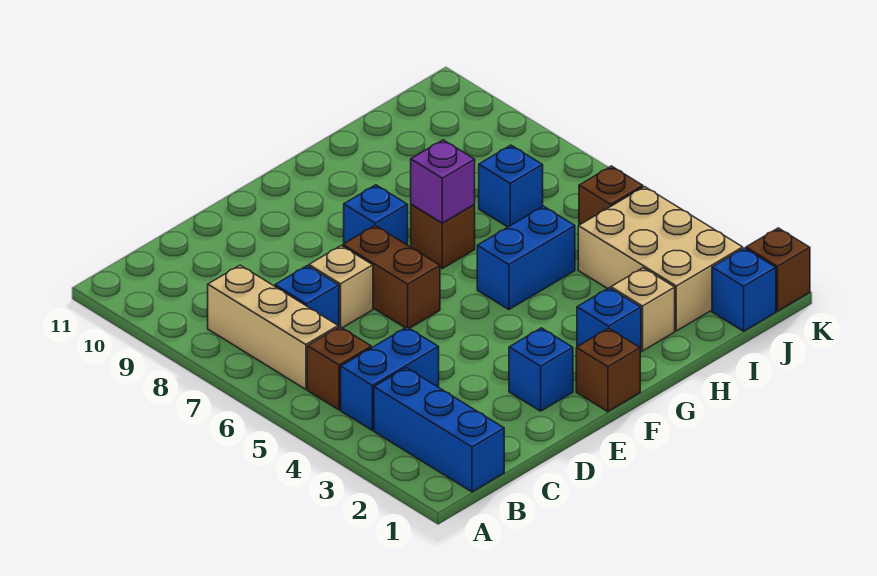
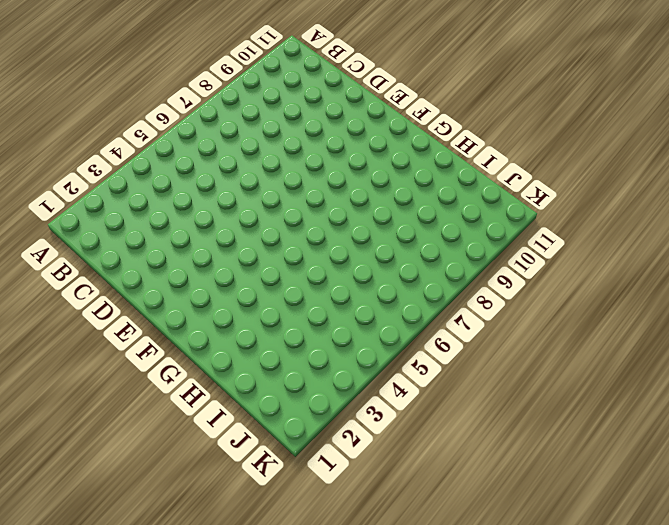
none -> blue 1x3 brick [374,368,504,492]
none -> blue 1x2 brick [341,327,439,430]
none -> brown 1x1 brick [307,327,371,410]

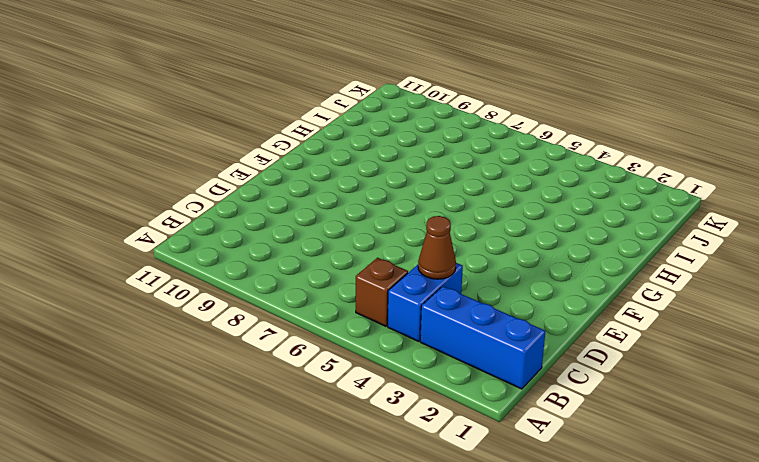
brown 1x1 cone [418,216,456,279] -> none
none -> tan 1x3 brick [208,265,338,389]
none -> blue 1x1 brick [275,266,339,327]
none -> tan 1x1 brick [309,246,373,328]

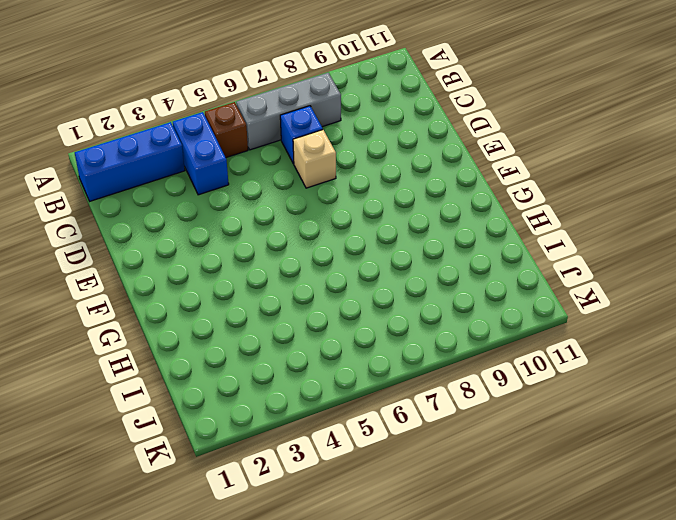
grey 1x3 brick [236,73,341,150] -> tan 1x3 brick [208,265,338,389]
none -> blue 1x1 brick [509,328,573,411]
none -> brown 1x2 brick [343,226,440,328]
none -> brown 1x1 brick [576,328,640,412]

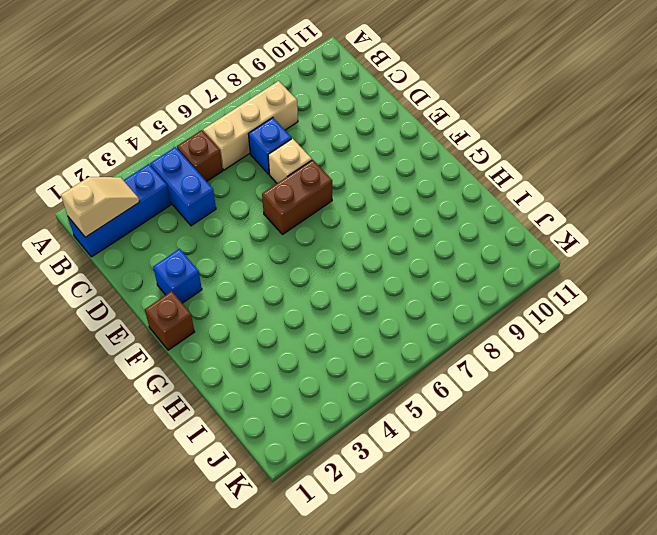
tan 1x2 slope [61,177,140,237] -> none
none -> blue 1x1 brick [344,185,408,245]
none -> blue 1x1 brick [577,288,641,352]
none -> blue 1x2 brick [477,206,575,310]

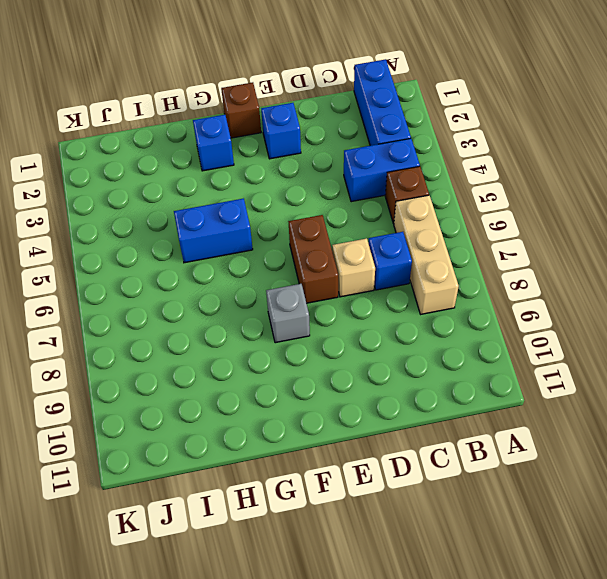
grey 1x1 brick [266,284,310,343] -> blue 1x1 brick [344,185,408,245]
none -> brown 1x1 brick [411,204,475,269]
none -> tan 1x1 brick [611,268,675,351]
none -> tan 2x3 brick [578,187,743,331]

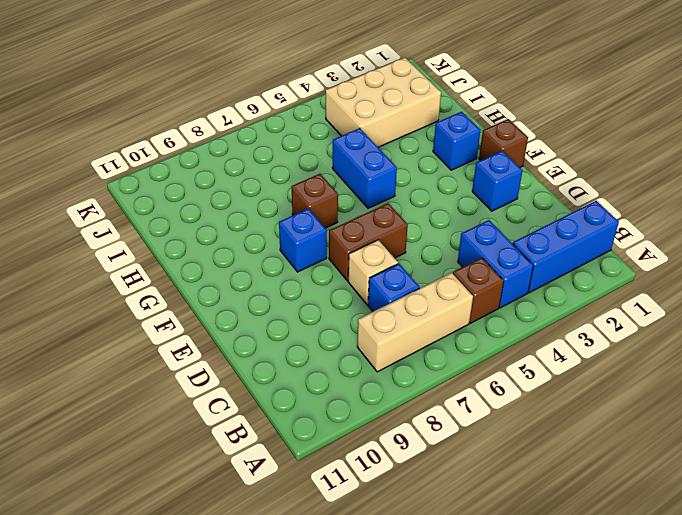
none -> tan 1x1 brick [611,268,675,351]
none -> blue 1x1 brick [479,145,543,227]
none -> blue 1x1 brick [712,248,776,331]

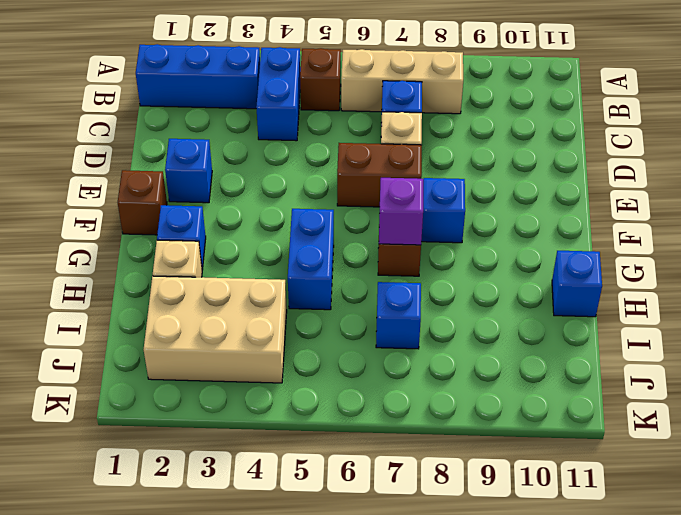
blue 1x1 brick [552,251,602,317] -> blue 1x1 brick moved to [712,248,776,331]
none -> brown 1x1 brick [579,166,643,225]
none -> brown 1x1 brick [746,228,810,311]

